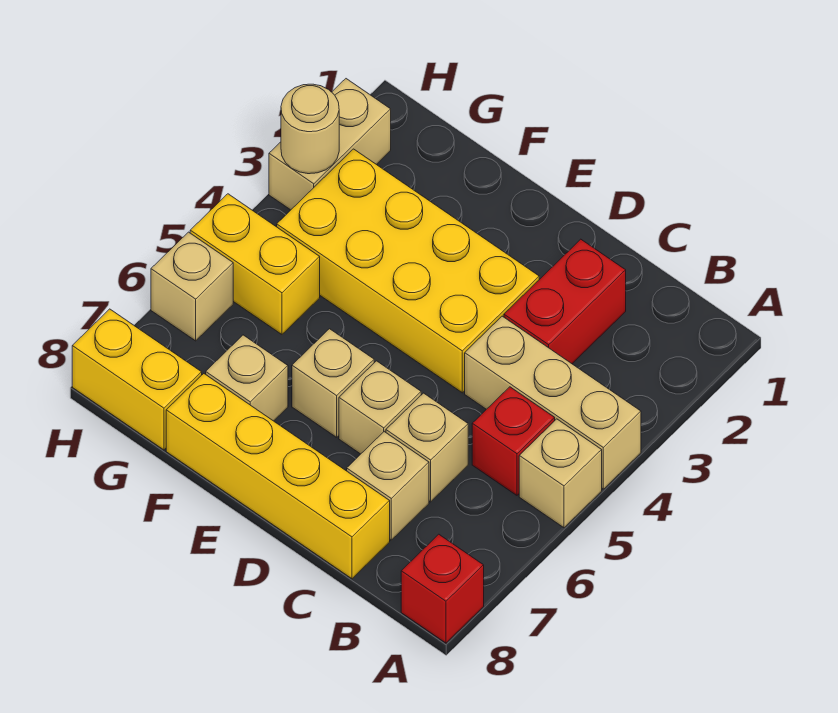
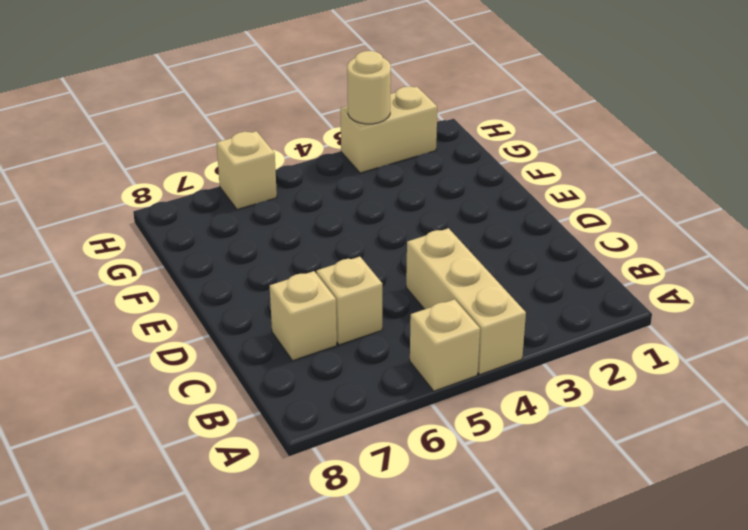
none -> red 1x1 brick [401,534,484,643]
none -> red 1x1 brick [472,387,555,495]
none -> red 1x2 brick [504,239,626,364]

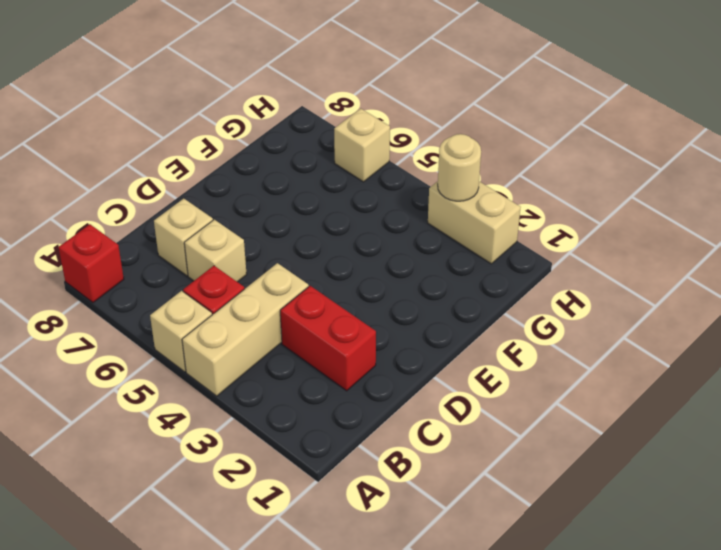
none -> yellow 1x4 brick [166,374,390,579]
none -> yellow 2x4 brick [277,149,539,393]
none -> tan 1x1 brick [339,361,421,454]

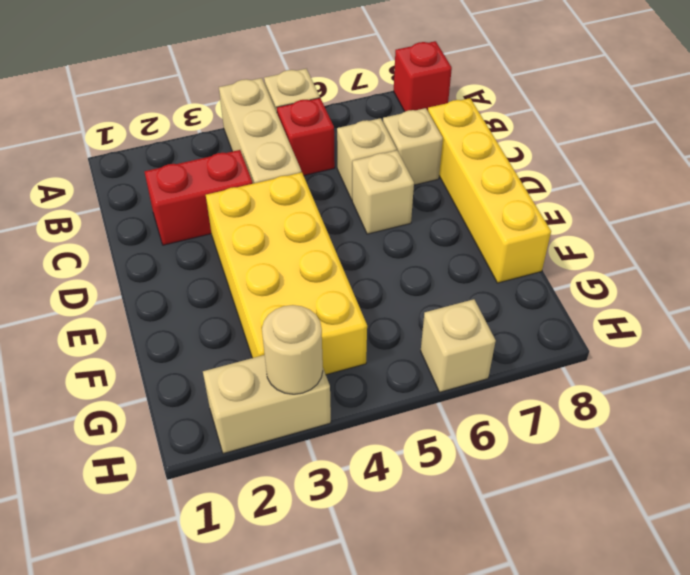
none -> tan 1x1 brick [292,329,374,437]
none -> tan 1x1 brick [206,335,288,421]
none -> yellow 1x2 brick [190,194,320,334]

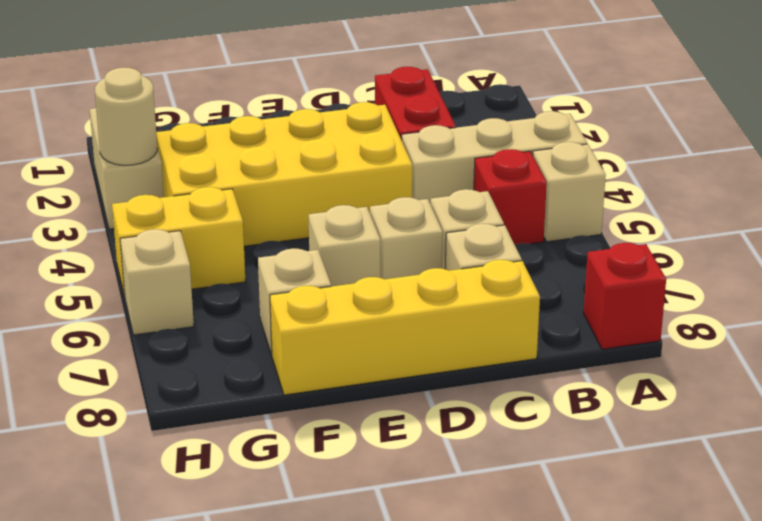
none -> yellow 1x2 brick [72,309,202,450]

